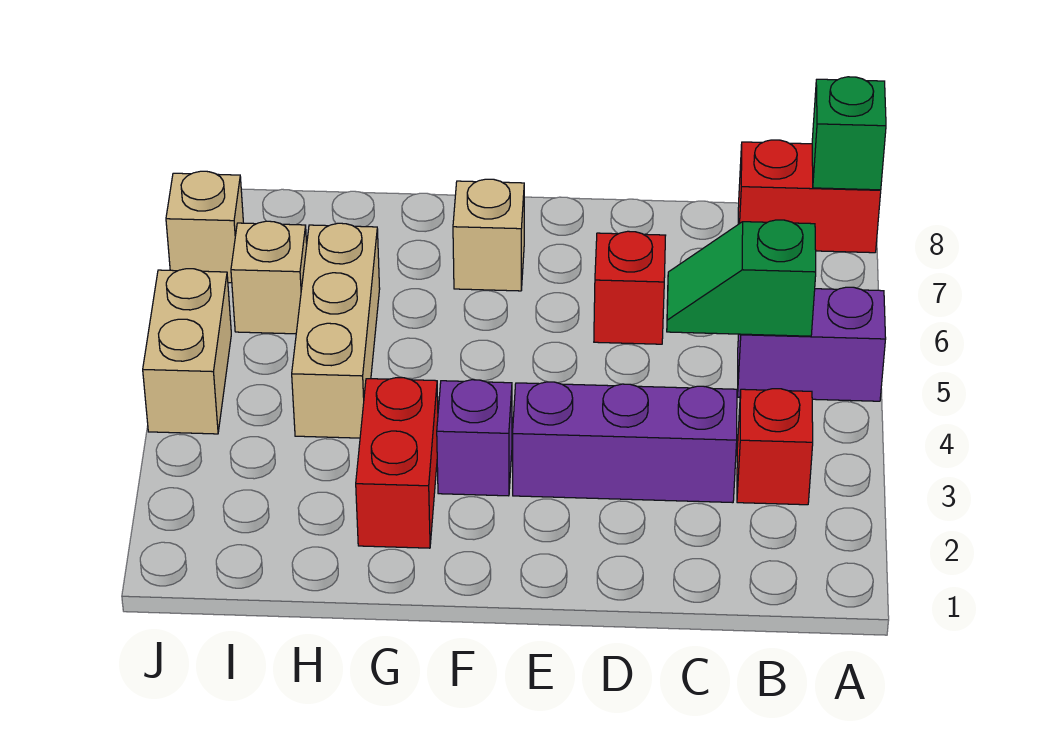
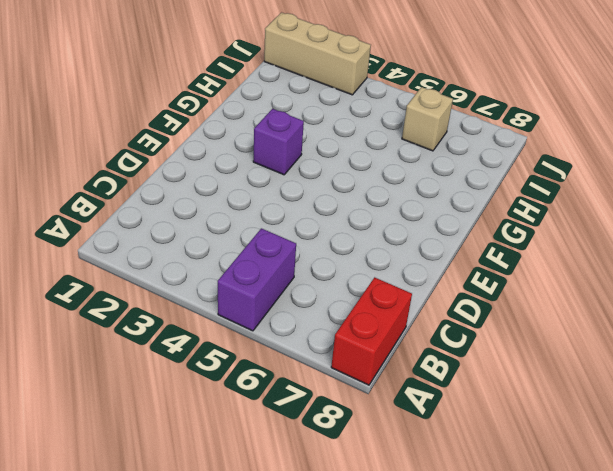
tan 1x3 brick [264,13,371,95] -> tan 1x3 brick moved to [292,223,380,438]
none -> red 1x1 brick [737,389,813,505]
none -> purple 1x3 brick [512,382,737,503]
none -> red 1x1 brick [594,231,666,344]

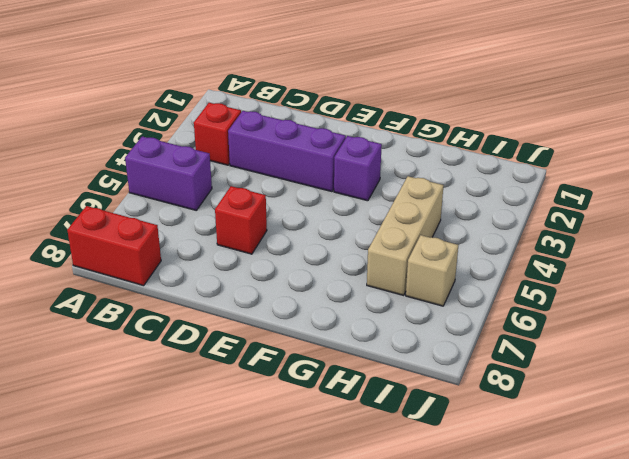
none -> tan 1x1 brick [453,179,524,291]
none -> red 1x2 brick [356,378,438,548]
none -> tan 1x2 brick [143,269,231,434]

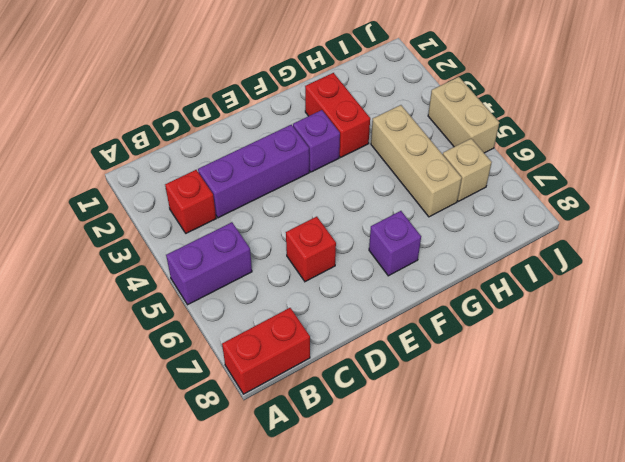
purple 1x1 brick [369,211,421,276] -> tan 1x1 brick [453,179,524,291]
none -> tan 1x1 brick [166,171,243,283]
none -> green 1x1 brick [812,77,886,190]
none -> green 1x2 slope [667,220,816,336]

